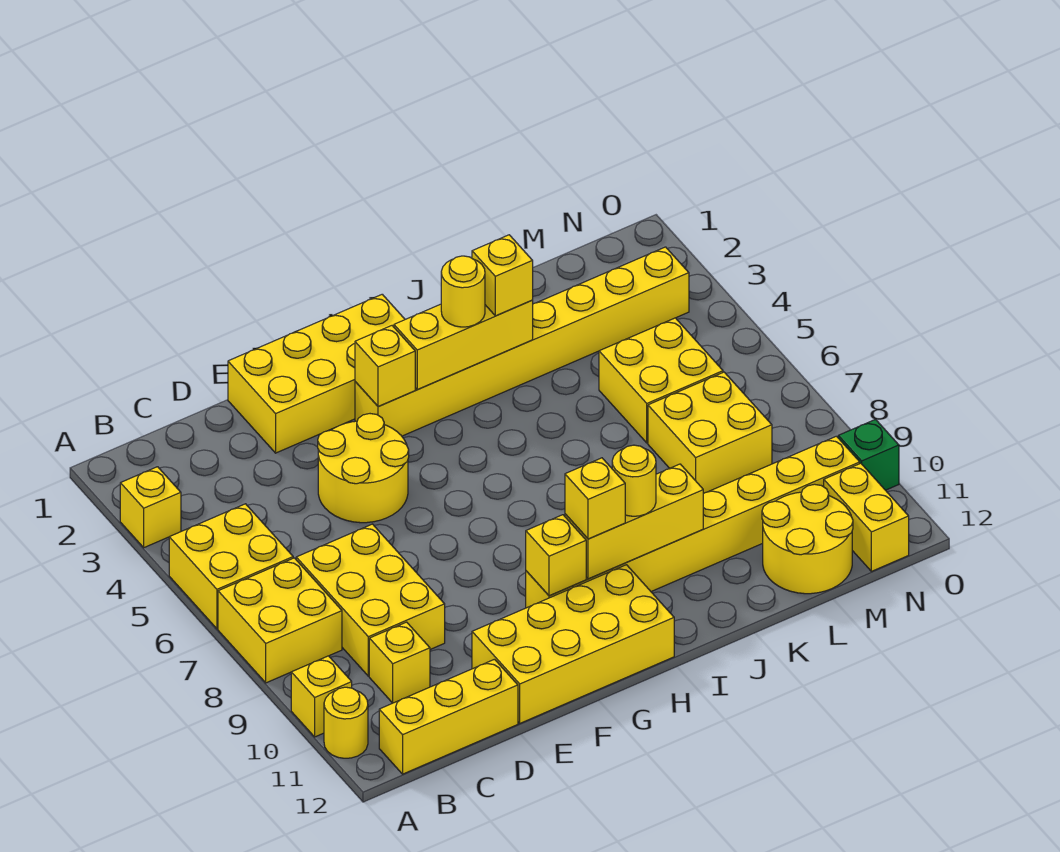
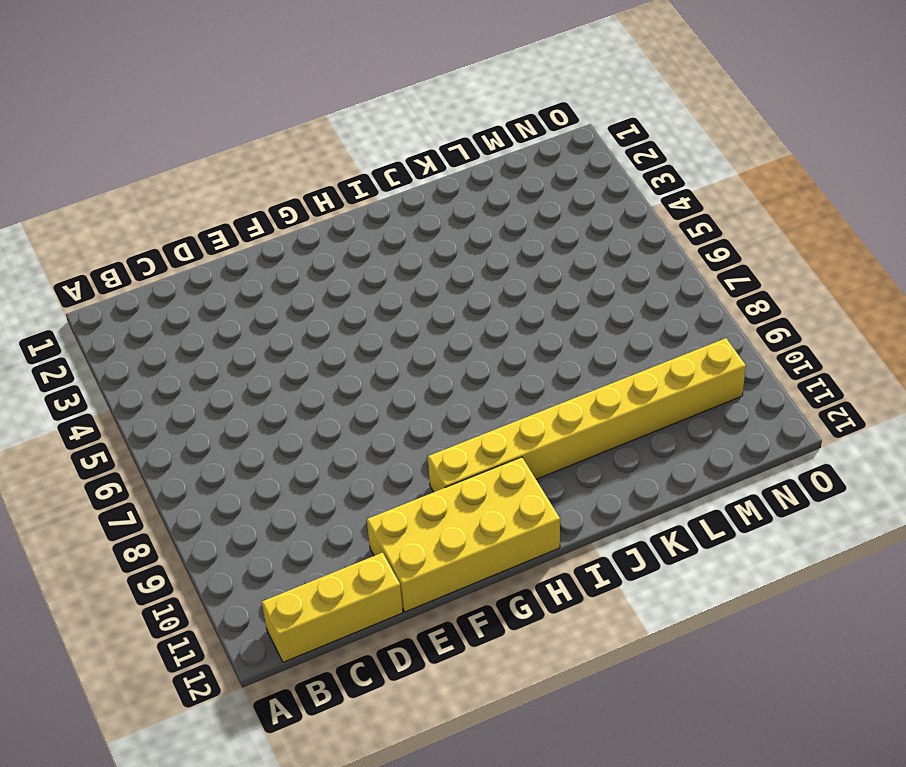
none -> yellow 1x1 brick [120,467,181,548]
none -> yellow 2x2 brick [169,504,293,629]
none -> yellow 2x2 brick [218,558,342,683]

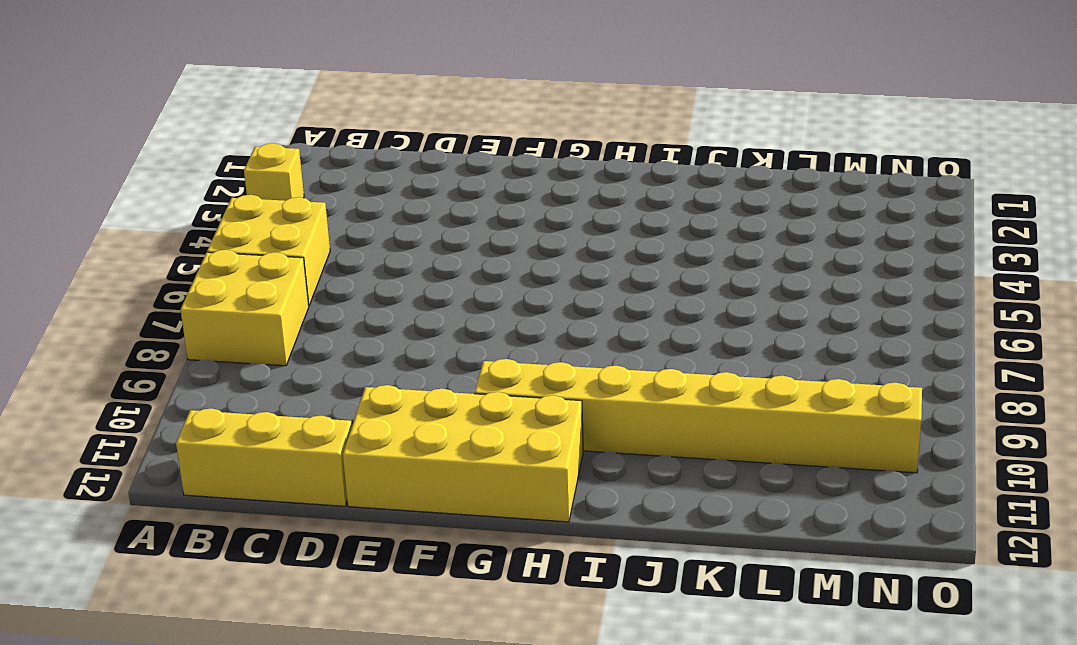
none -> yellow 1x1 brick [291,656,352,737]
none -> yellow 1x1 round brick [324,687,368,758]
none -> yellow 2x3 brick [296,524,445,676]

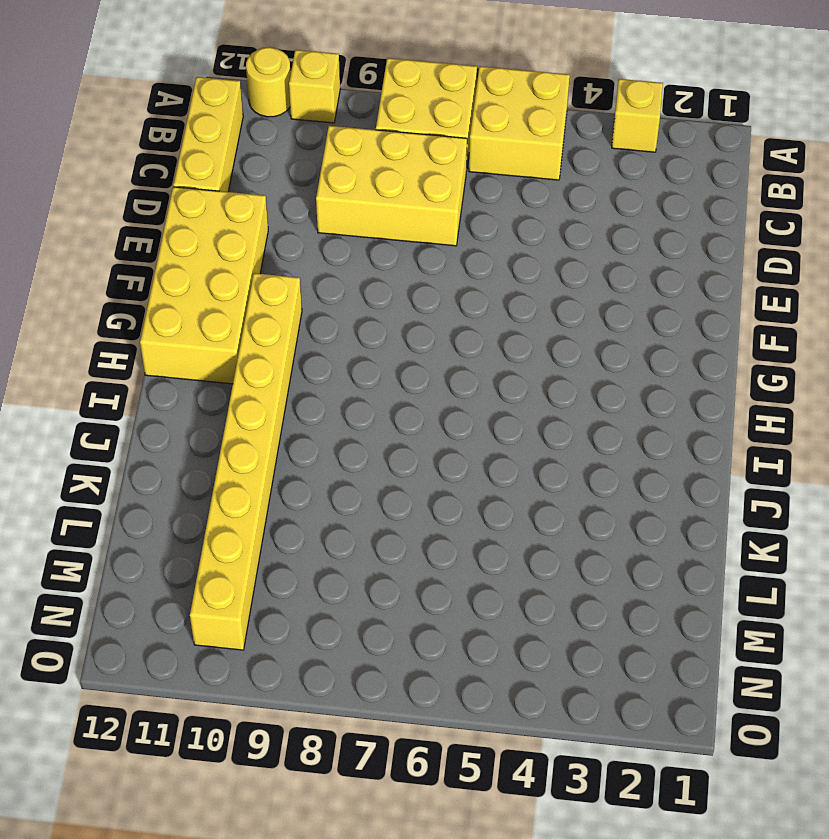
none -> yellow 1x1 brick [369,622,430,703]
none -> yellow 2x4 brick [228,294,405,453]
none -> yellow 2x2 round brick [318,414,409,523]

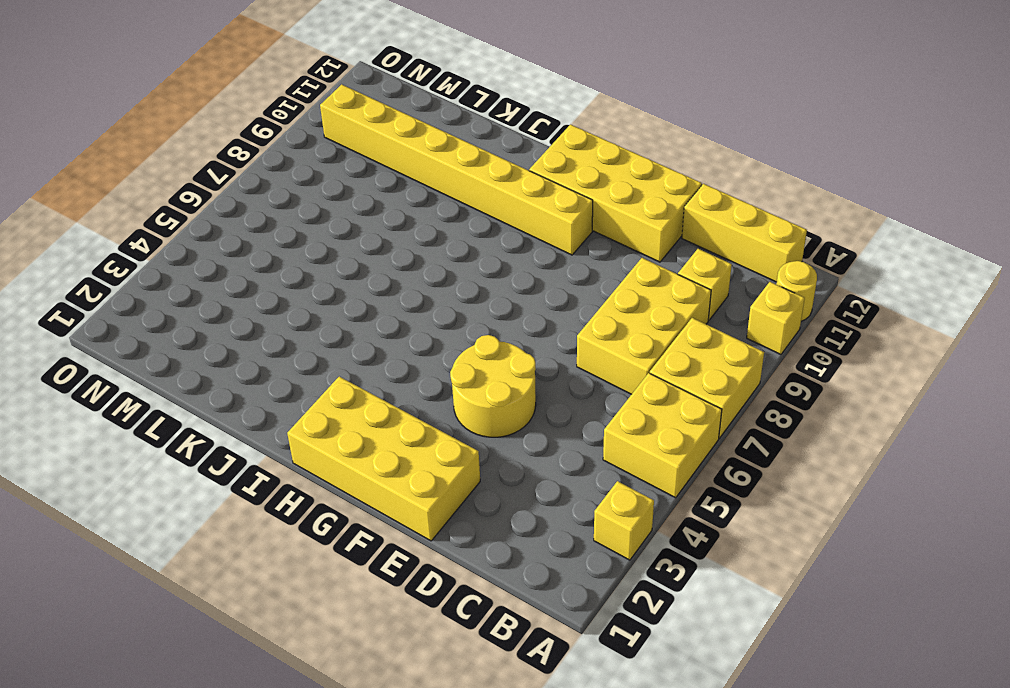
none -> yellow 1x8 brick [355,247,689,436]
none -> yellow 2x2 brick [599,318,723,443]
none -> yellow 2x2 brick [648,372,772,494]

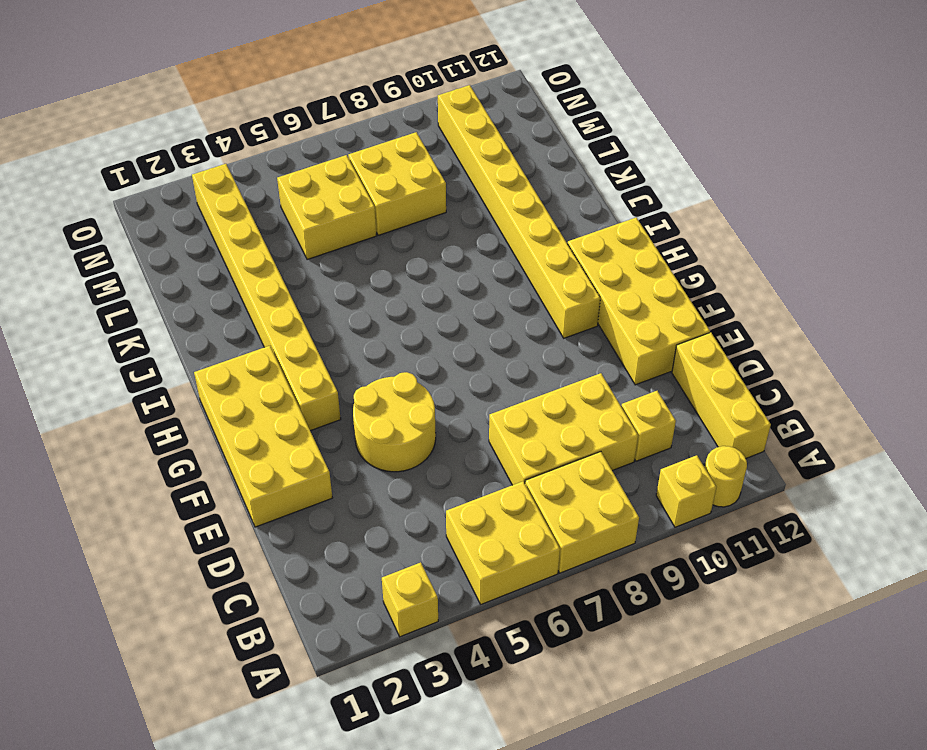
none -> yellow 2x2 round brick [762,484,853,594]
none -> yellow 1x2 brick [824,463,909,571]
none -> green 1x1 brick [838,419,899,490]

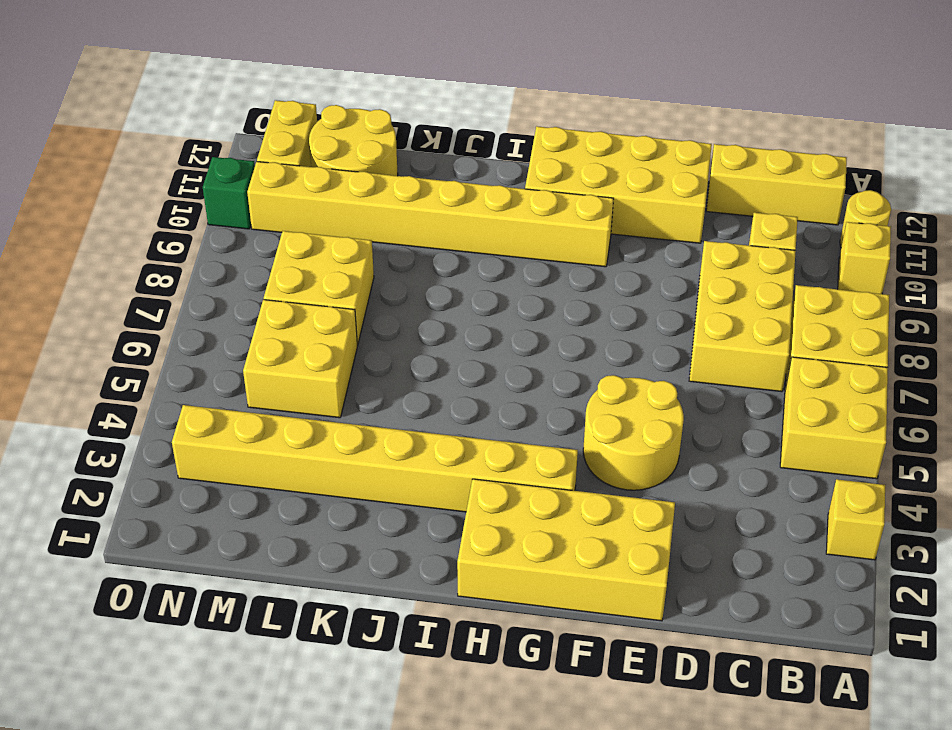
none -> yellow 1x1 brick [355,326,415,406]
none -> yellow 1x1 brick [526,515,586,596]
none -> yellow 1x3 brick [394,300,533,389]

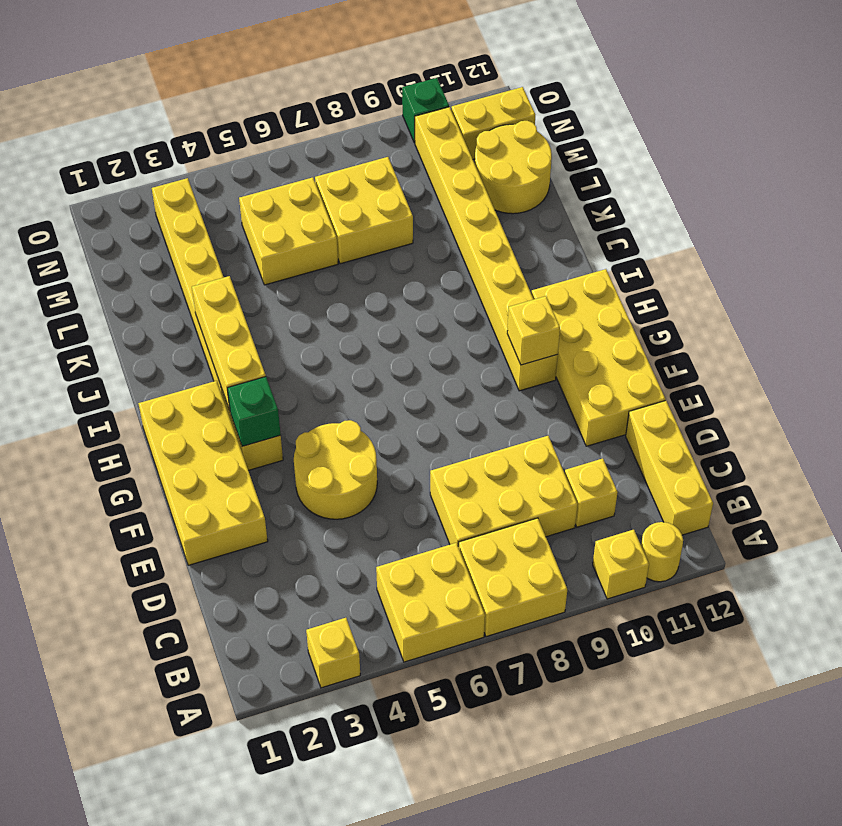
green 1x1 brick [227,377,281,446] -> yellow 1x1 brick [355,326,415,406]
none -> yellow 1x3 brick [565,464,703,579]
none -> yellow 1x1 brick [565,458,625,539]
none -> yellow 1x1 round brick [441,256,485,327]

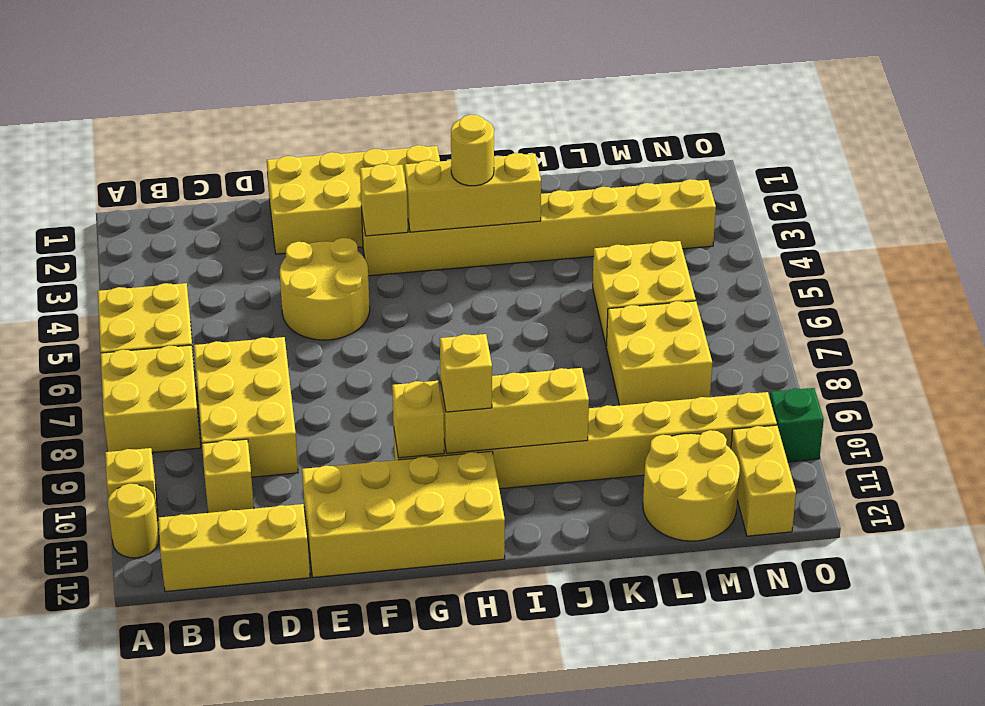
none -> yellow 1x1 brick [120,467,181,548]
none -> yellow 1x1 round brick [612,445,656,516]
none -> yellow 1x1 brick [472,235,533,316]

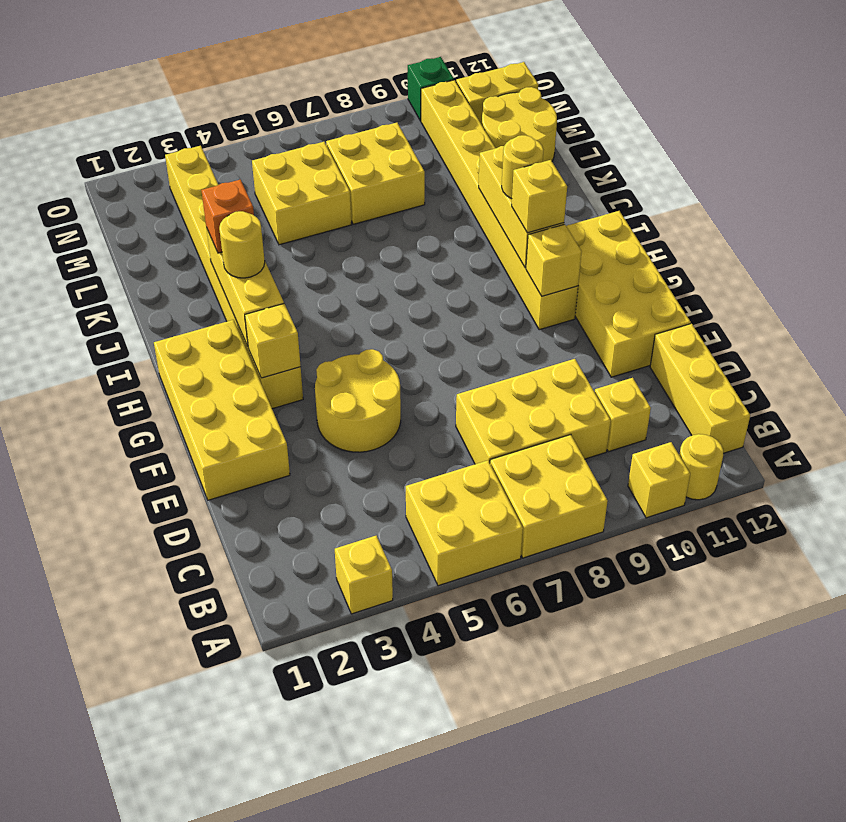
orange 1x1 brick [201,180,254,253] -> yellow 1x1 brick [472,235,533,316]

